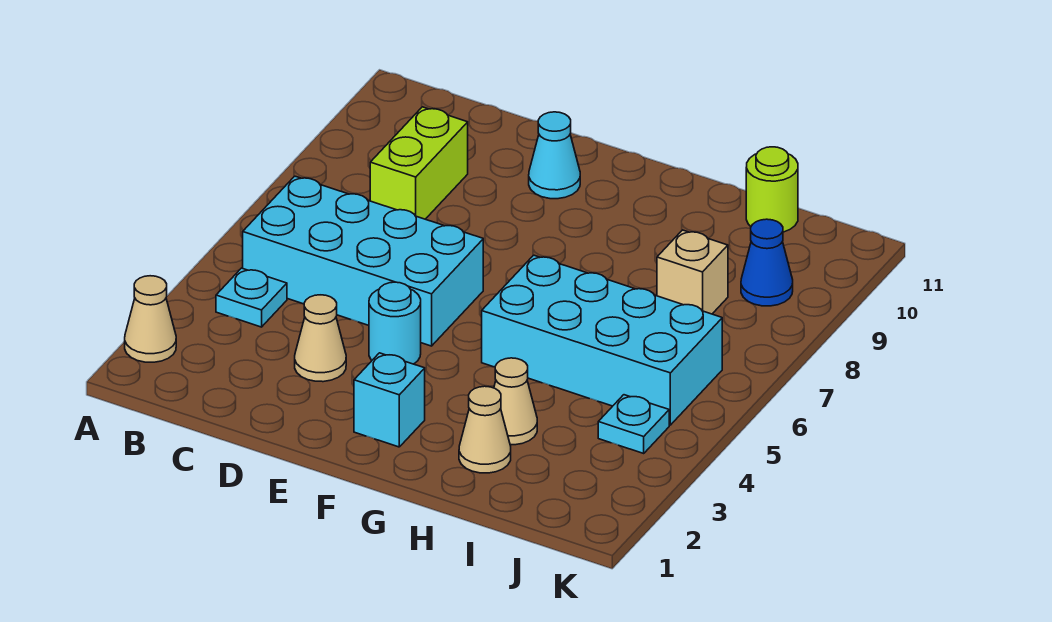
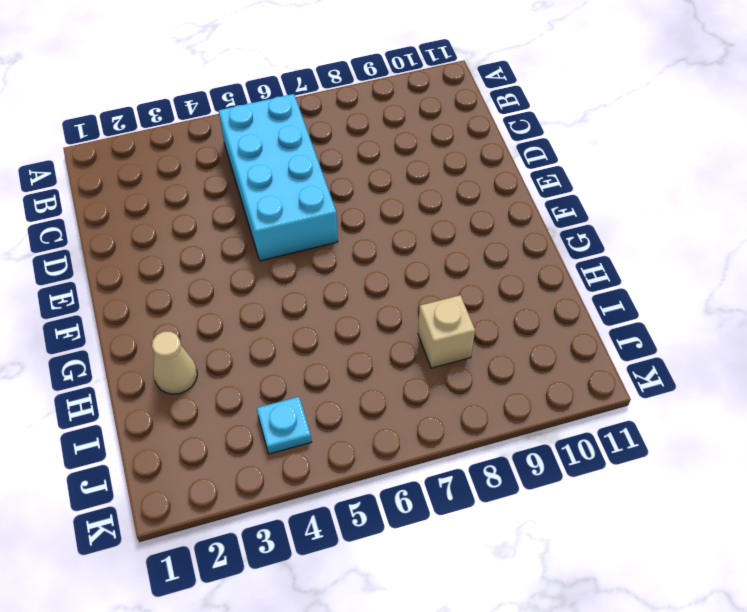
none -> tan 1x1 cone [125,276,176,362]
none -> cyan 1x1 plate [216,268,287,327]
none -> lime 1x2 brick [370,107,468,219]

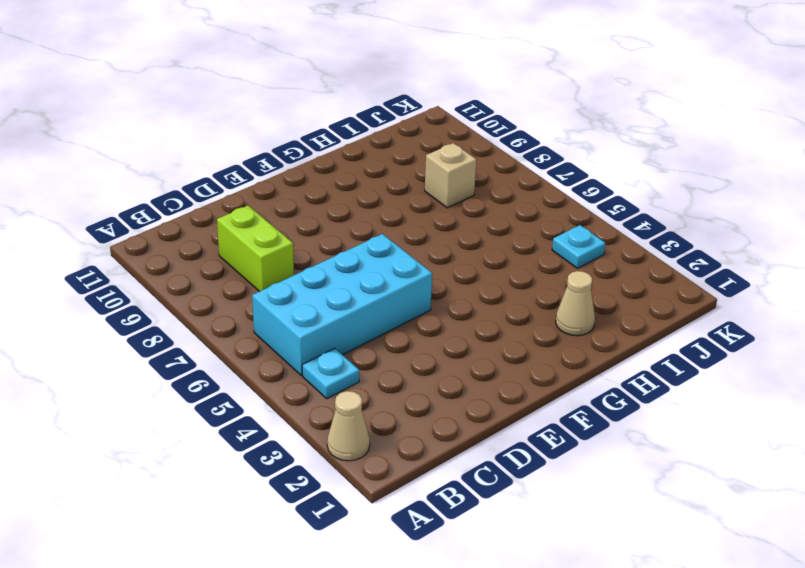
none -> tan 1x1 cone [295,295,346,382]
none -> cyan 1x1 round brick [369,282,421,364]
none -> cyan 1x1 cone [529,112,580,199]

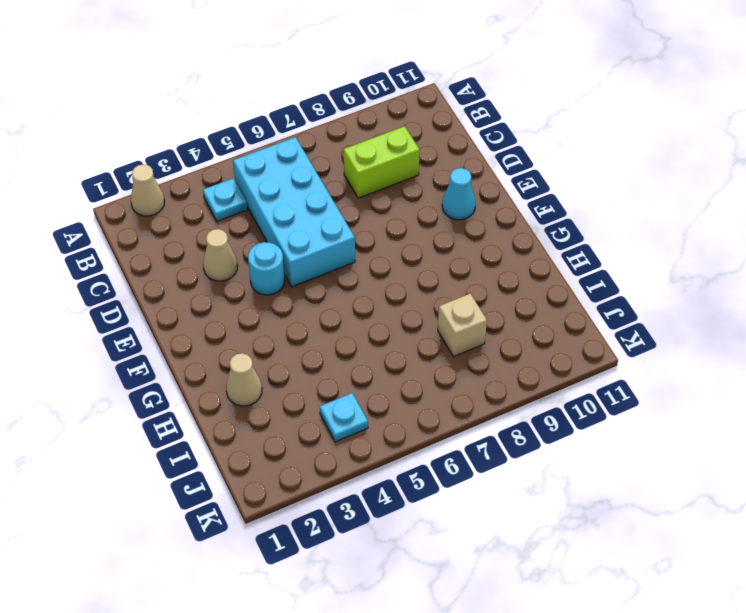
none -> cyan 1x1 brick [354,353,425,447]
none -> cyan 2x4 brick [482,255,722,425]
none -> tan 1x1 cone [494,358,537,445]

